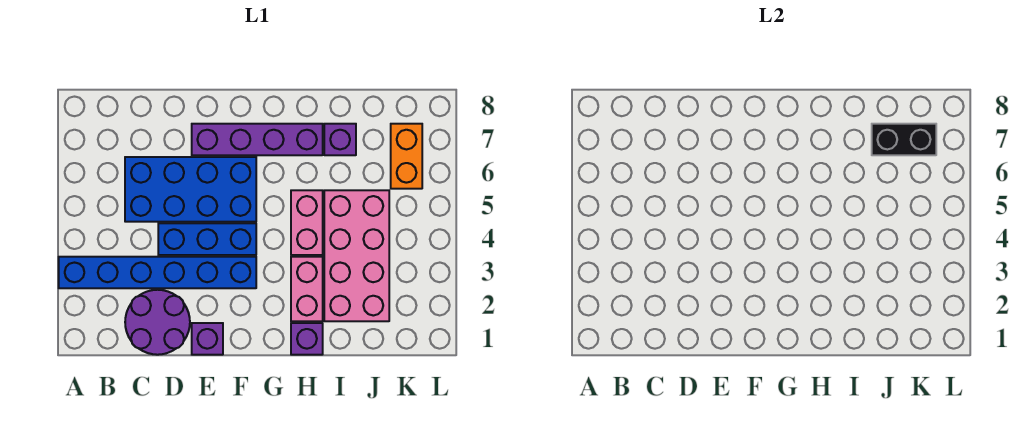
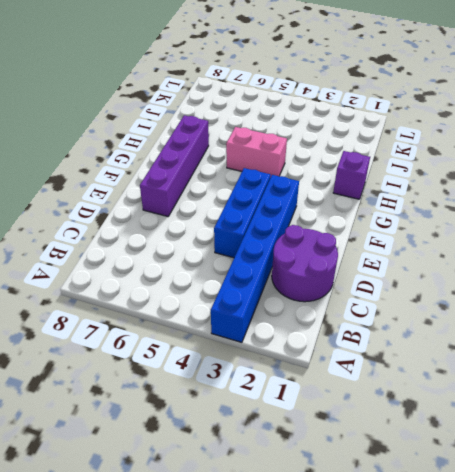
none -> blue 2x4 brick [125,157,256,222]
none -> purple 1x1 brick [192,323,223,355]
none -> pink 1x2 brick [291,257,323,321]

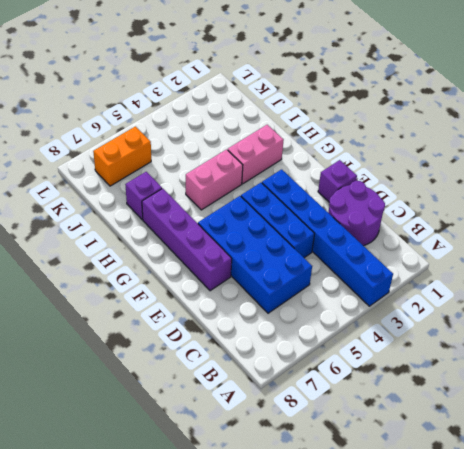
none -> purple 1x1 brick [291,323,323,355]
none -> pink 2x4 brick [324,190,389,321]
none -> black 1x2 brick [872,124,936,155]

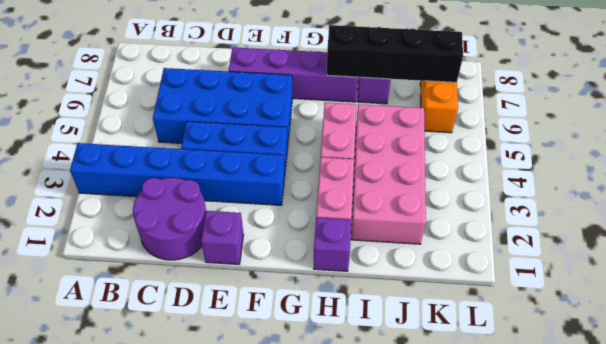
black 1x4 brick [327,25,463,82] -> black 1x2 brick [872,124,936,155]

